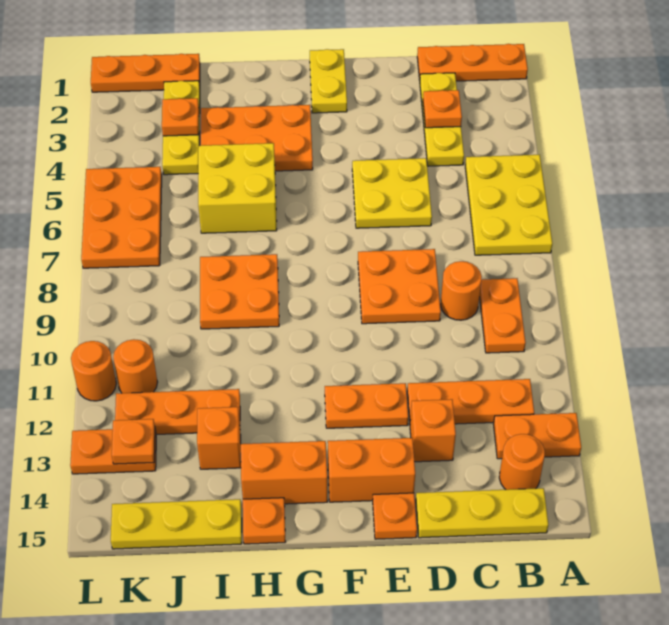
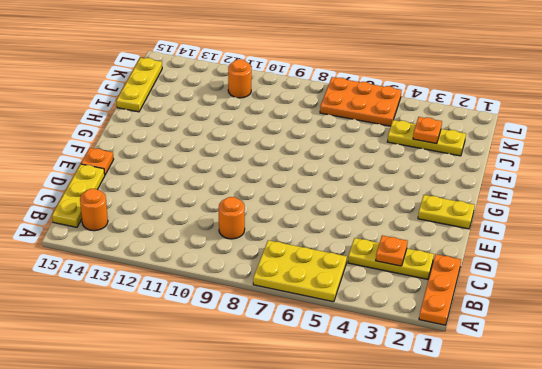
none -> orange 1x2 plate [493,413,581,459]
none -> orange 1x2 plate [479,278,526,353]
none -> orange 1x3 plate [407,379,534,424]
none -> yellow 2x2 plate [352,158,432,228]

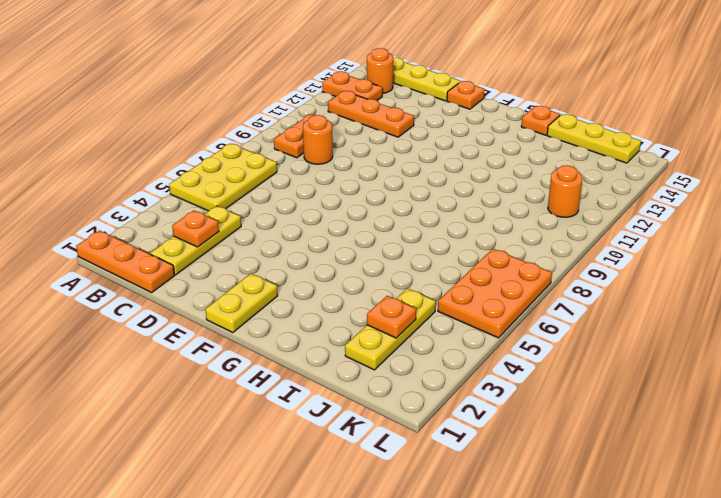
none -> yellow 2x2 plate [352,158,432,228]
none -> orange 2x2 plate [358,249,441,324]
none -> orange 1x1 brick [410,399,456,462]
none -> orange 1x2 plate [325,383,408,428]

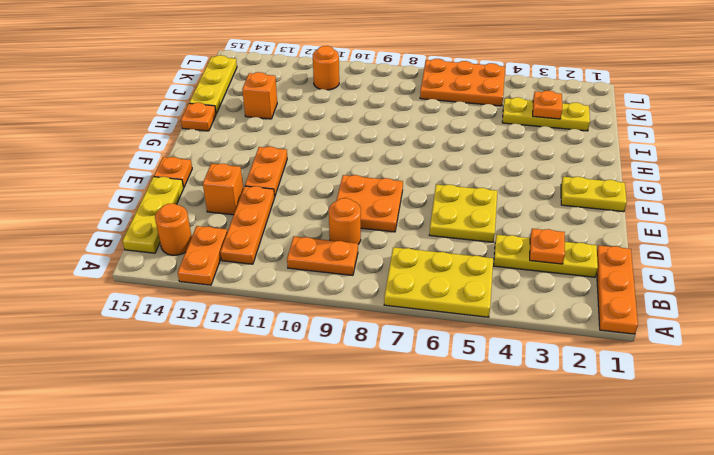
none -> orange 1x2 brick [328,438,415,502]
none -> orange 2x3 plate [201,105,313,171]
none -> orange 1x2 brick [241,441,328,504]
none -> yellow 2x2 brick [198,143,277,233]

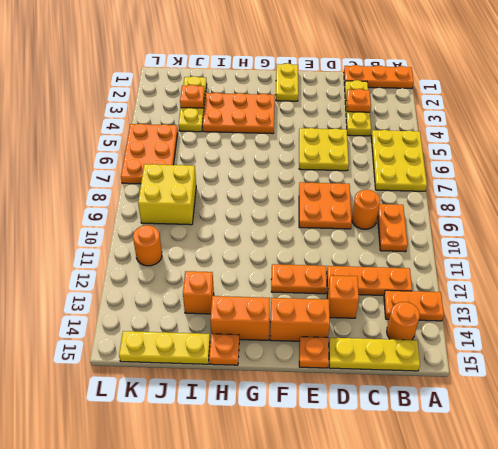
yellow 2x2 brick [138,164,196,225] -> yellow 2x2 brick moved to [198,143,277,233]
none -> orange 2x2 plate [200,254,279,329]
none -> orange 1x3 plate [115,389,240,434]
none -> orange 1x3 plate [91,54,200,92]
none -> orange 1x2 plate [70,429,156,474]

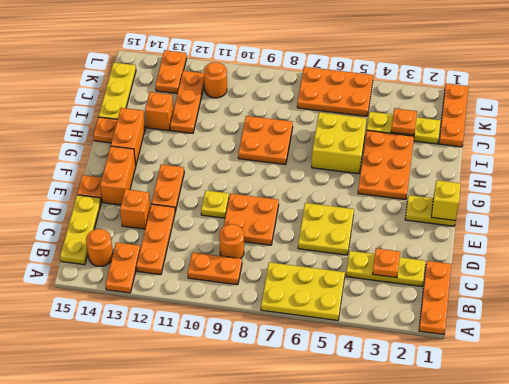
yellow 1x1 plate [201,190,229,218] -> none
yellow 1x1 brick [431,180,461,221] -> none
none -> orange 1x1 round brick [71,341,116,401]
none -> orange 1x1 plate [112,419,155,464]

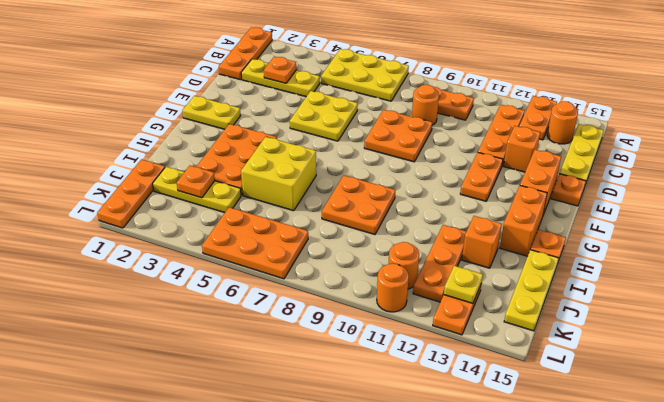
yellow 1x1 plate [444,266,483,303] -> orange 1x1 plate [112,419,155,464]

